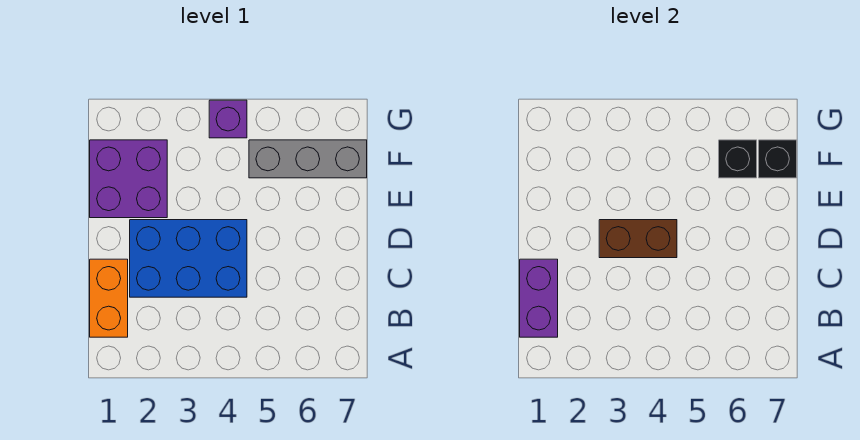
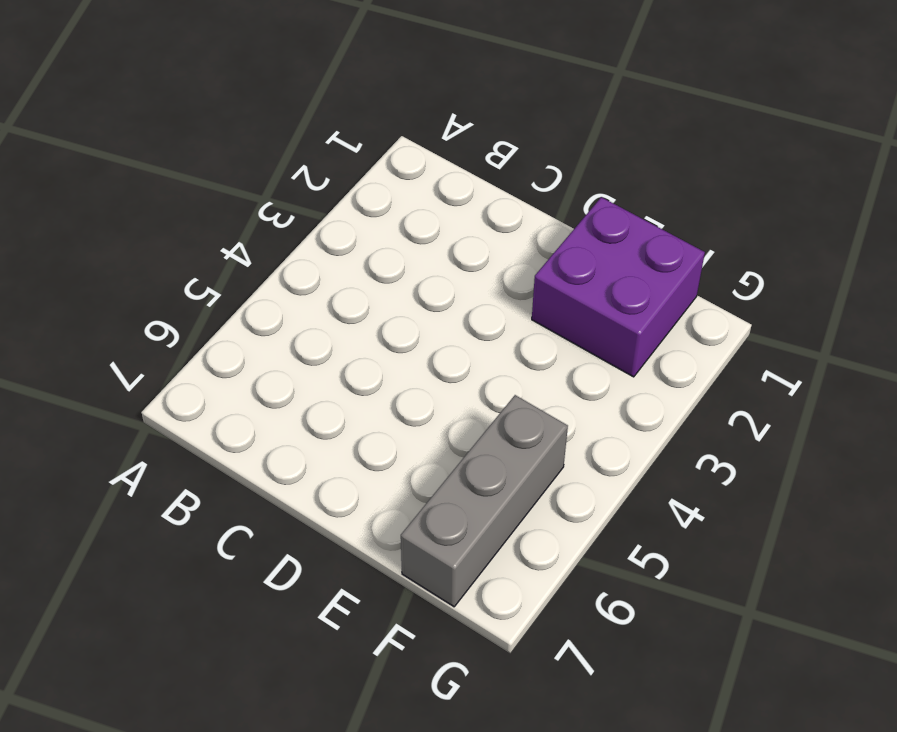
none -> orange 1x2 brick [90,259,128,337]
none -> blue 2x3 brick [130,220,247,297]

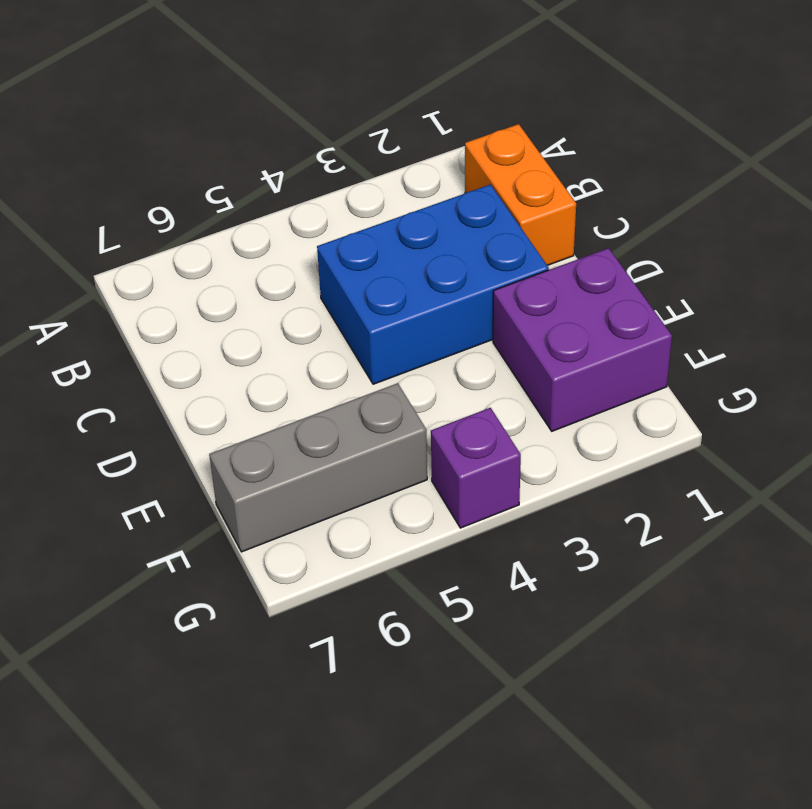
none -> purple 1x2 brick [520,259,558,337]
none -> brown 1x2 brick [599,220,677,258]

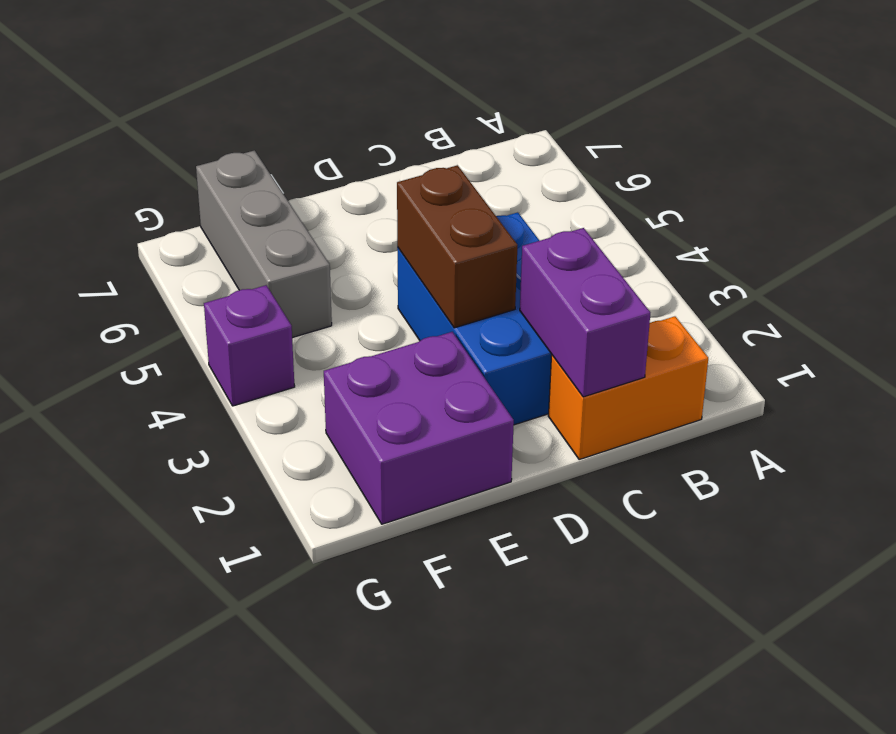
purple 1x2 brick [520,228,650,397] -> purple 1x2 brick turned to [520,259,558,337]
none -> black 1x1 brick [719,140,757,178]
none -> black 1x1 brick [759,140,797,178]

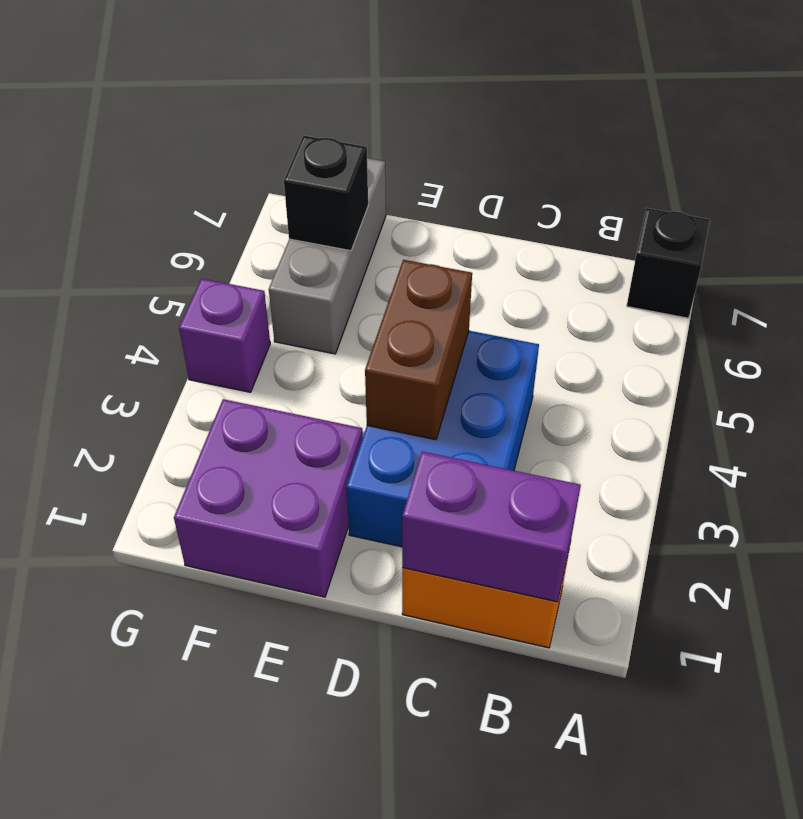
black 1x1 brick [627,208,710,318] -> black 1x1 brick moved to [759,140,797,178]

